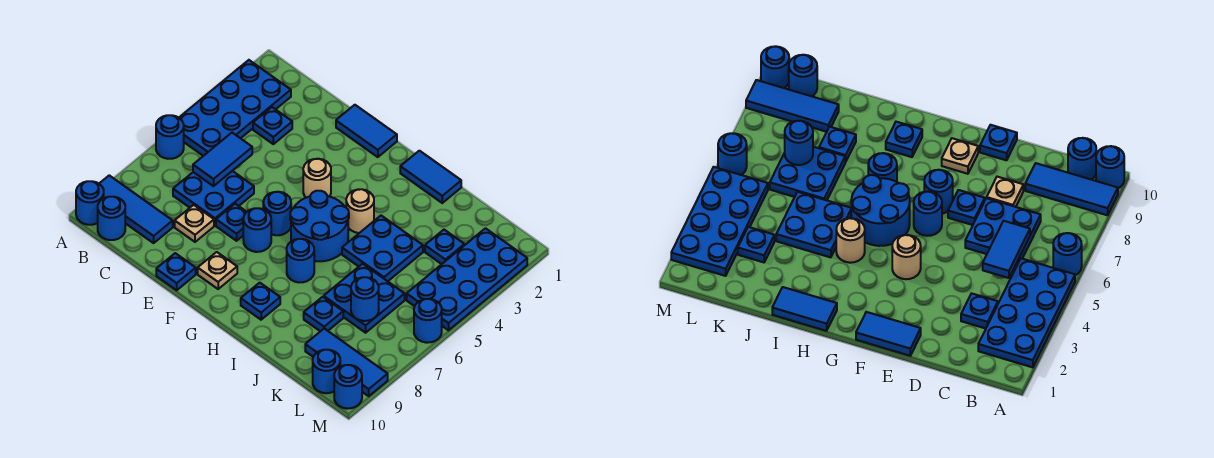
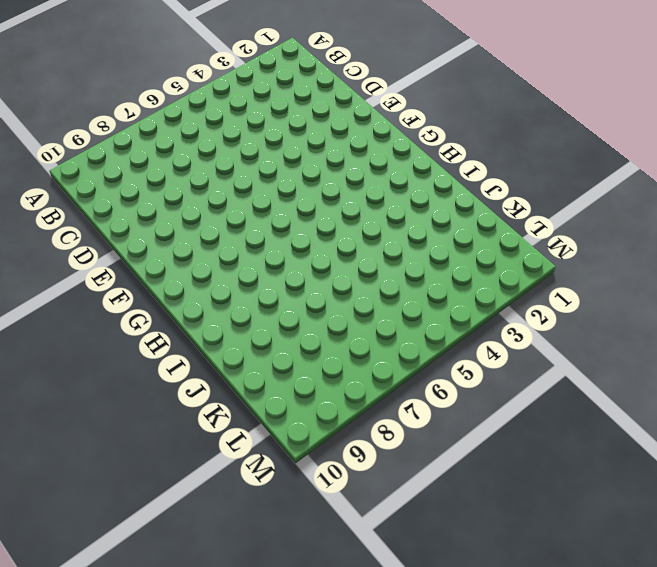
none -> blue 2x4 plate [179,60,291,156]
none -> blue 1x1 round brick [156,115,184,159]
none -> blue 1x3 tile [99,175,173,243]
none -> blue 1x1 round brick [76,181,104,225]

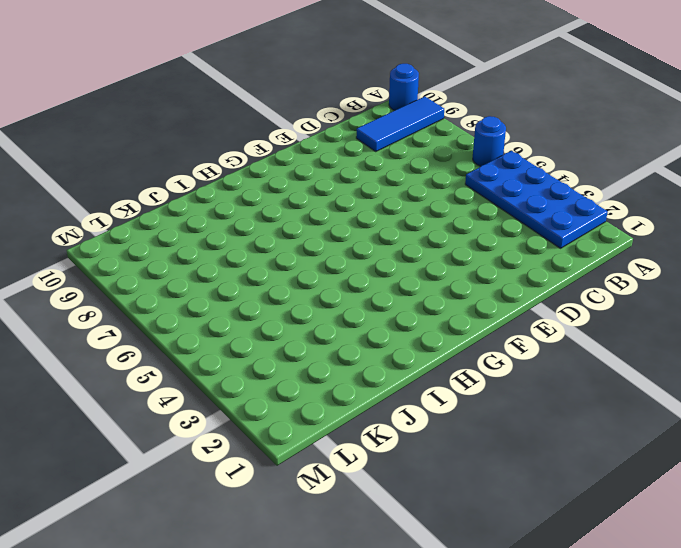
none -> blue 1x1 round brick [98,197,125,240]
none -> blue 1x1 plate [253,107,292,144]
none -> blue 2x2 plate [173,171,254,225]
none -> tan 1x1 plate [175,205,214,242]

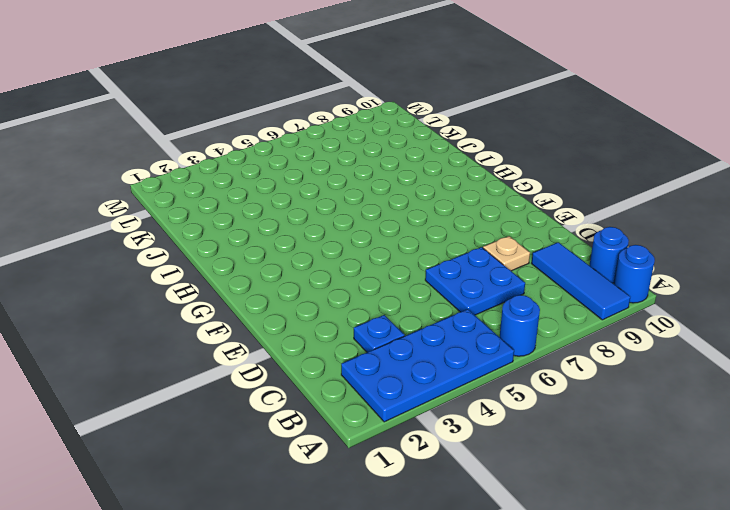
none -> blue 1x2 tile [336,105,397,157]
none -> blue 1x1 plate [216,204,246,241]
none -> blue 1x1 plate [156,253,196,290]
none -> tan 1x1 round brick [303,159,331,198]

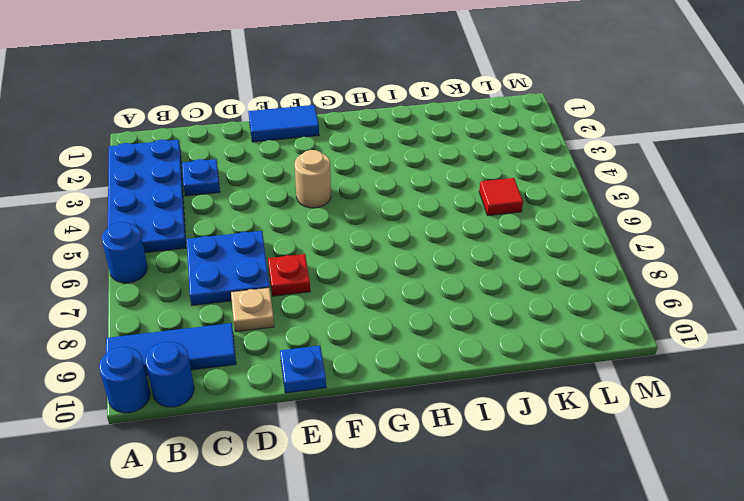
red 1x1 plate [268,254,310,296] -> blue 1x1 plate [216,204,246,241]
red 1x1 tile [479,178,523,216] -> none
none -> blue 1x1 round brick [263,192,291,235]
none -> blue 1x1 round brick [243,208,271,252]
none -> tan 1x1 plate [198,252,237,289]
none -> blue 2x2 round brick [290,191,349,261]

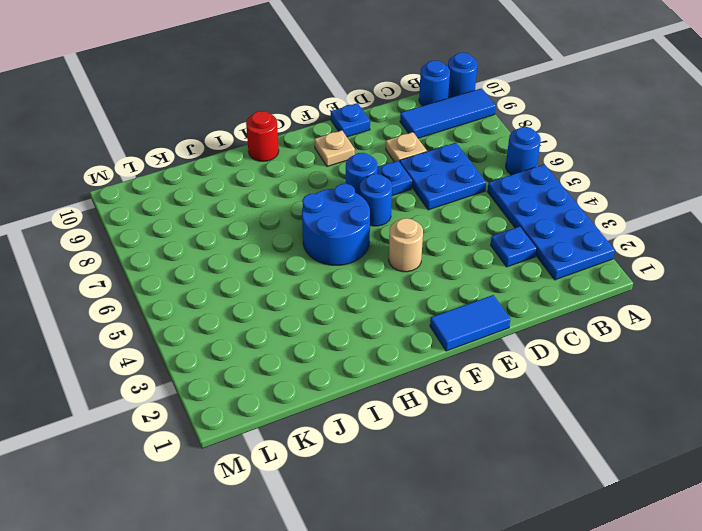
red 1x1 round brick [246,111,279,161] -> none
none -> blue 1x2 tile [400,151,461,203]
none -> tan 1x1 round brick [346,189,374,233]
none -> blue 1x1 round brick [287,239,314,282]
none -> blue 1x1 plate [241,283,280,320]

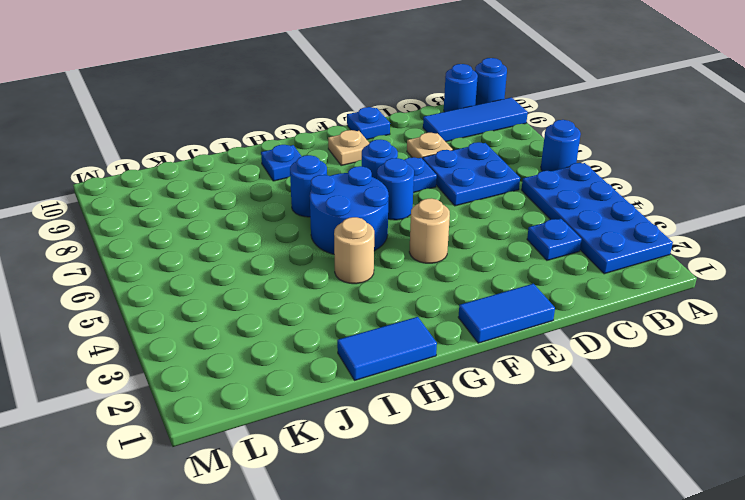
none -> blue 2x2 plate [342,216,423,281]
none -> blue 2x2 plate [324,264,405,333]
none -> blue 1x1 plate [304,297,343,331]
none -> blue 1x1 plate [425,230,464,264]

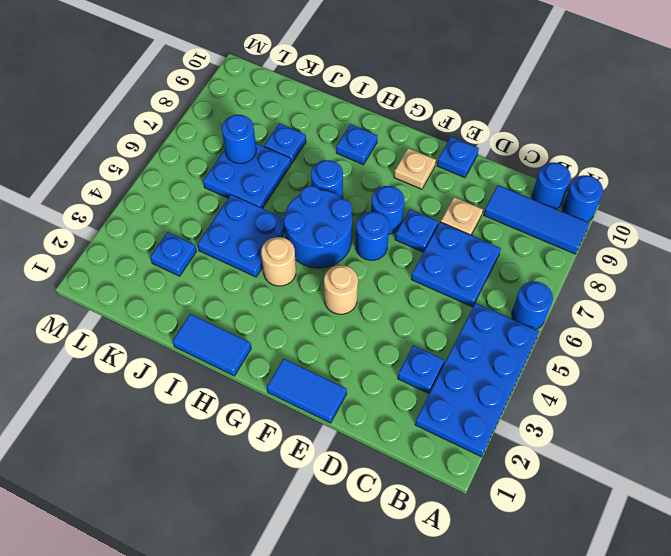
none -> blue 1x3 tile [305,329,388,396]
none -> blue 2x4 plate [407,228,527,330]
none -> blue 1x1 round brick [313,350,340,393]
none -> blue 1x1 round brick [414,299,442,343]

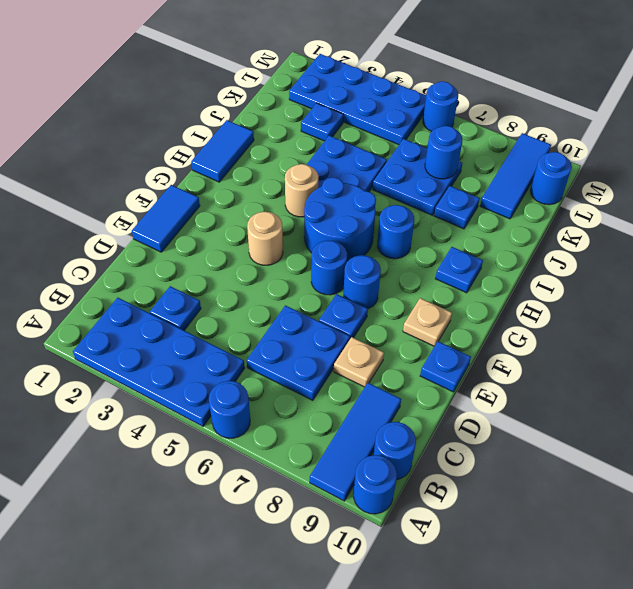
none -> blue 1x1 round brick [334,365,362,409]
none -> blue 1x2 tile [193,133,252,186]

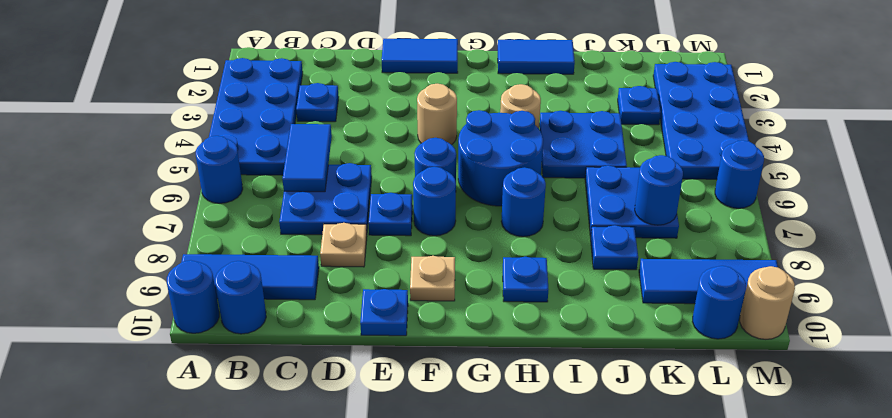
tan 1x1 round brick [740,266,795,339] -> blue 1x1 round brick [334,365,362,409]

